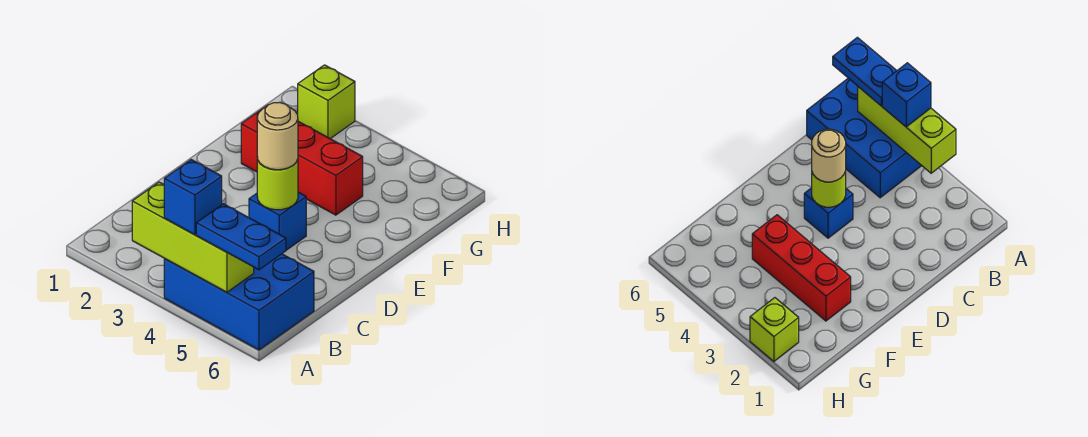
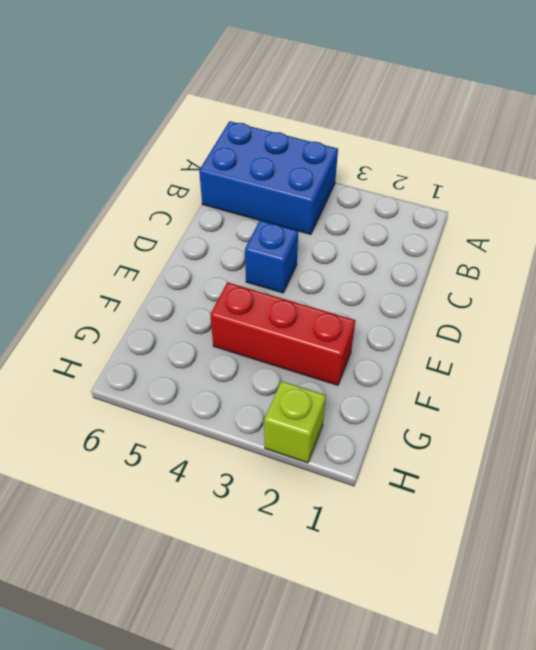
none -> lime 1x3 brick [132,182,254,292]
none -> lime 1x1 round brick [257,158,298,210]

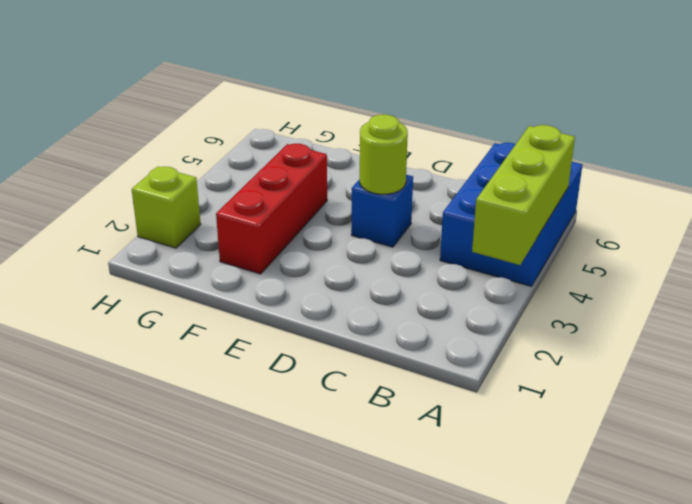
none -> blue 1x1 brick [164,160,222,235]
none -> blue 1x2 plate [196,204,286,270]

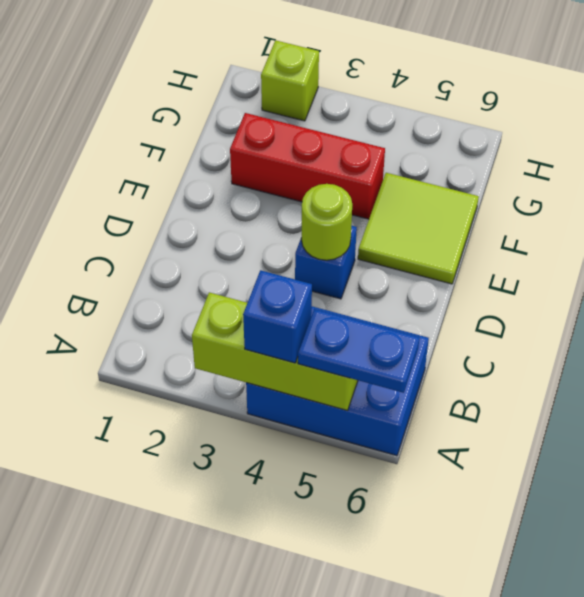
lime 2x2 tile [358,173,479,284] -> none
none -> tan 1x1 round brick [257,102,298,170]

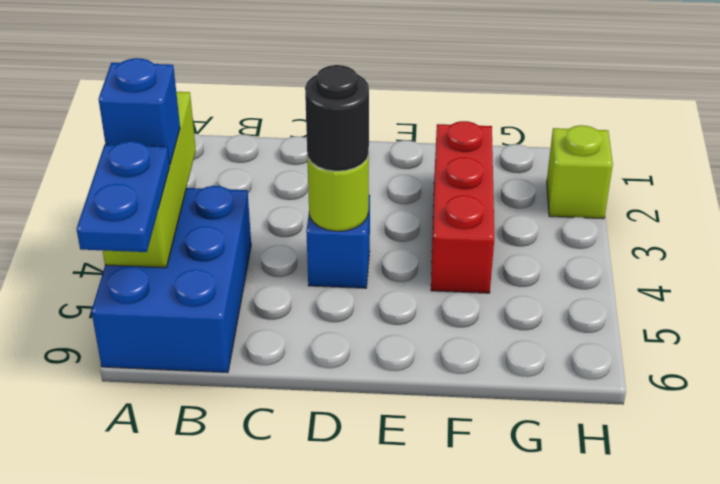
black 1x1 round brick [305,65,369,171] -> tan 1x1 round brick [257,102,298,170]

